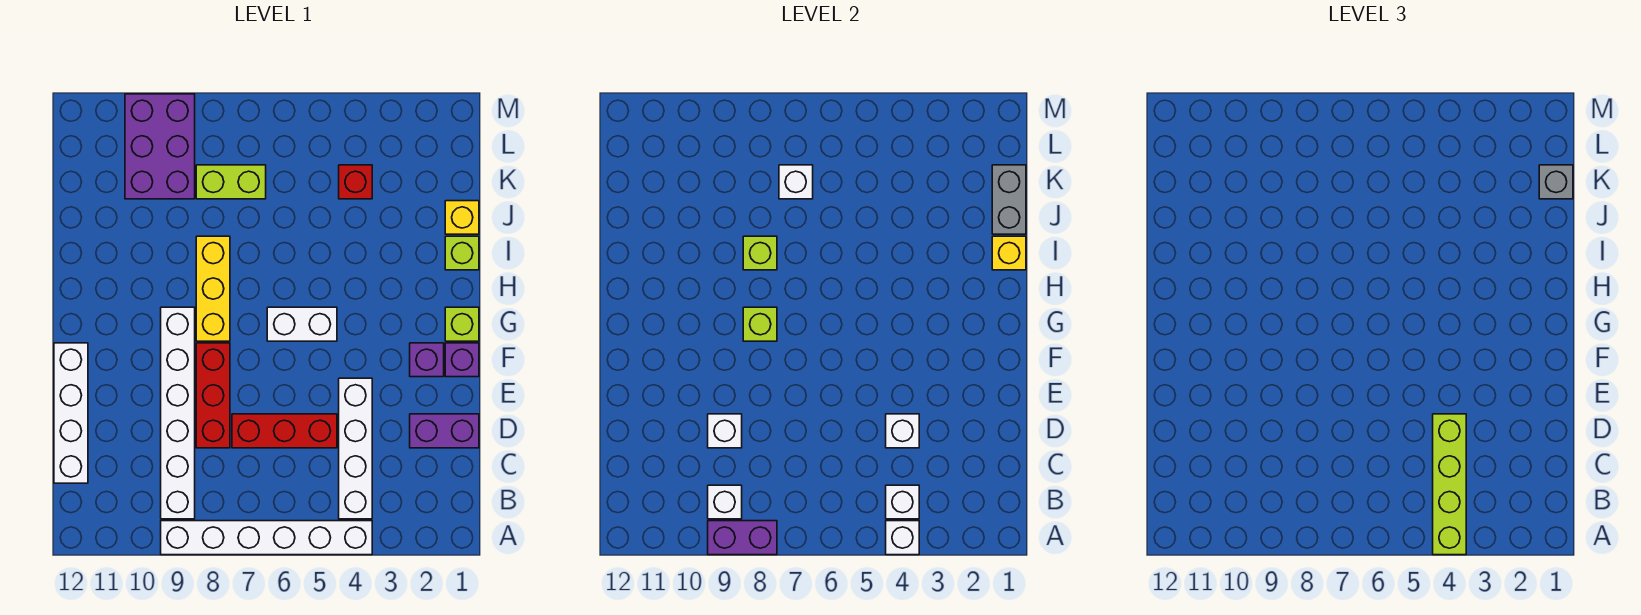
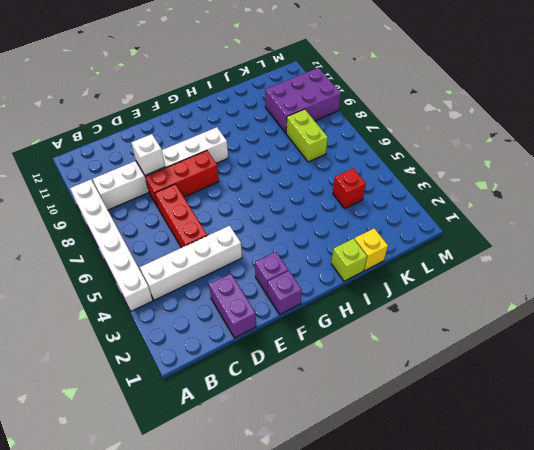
none -> white 1x4 brick [54,343,88,483]
none -> lime 1x1 brick [445,307,479,341]
none -> white 1x2 brick [267,307,337,341]
none -> yellow 1x3 brick [196,236,230,341]

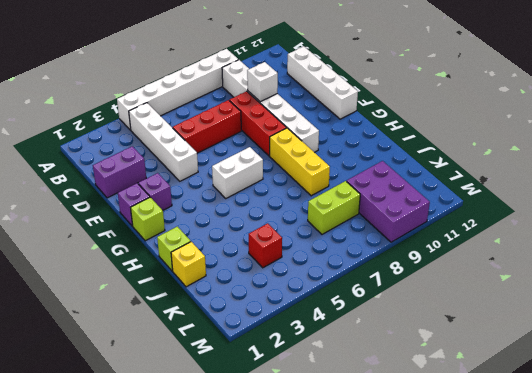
none -> white 1x1 brick [886,521,919,555]
none -> purple 1x2 brick [708,521,777,555]
none -> white 1x1 brick [886,485,919,519]
none -> white 1x1 brick [708,485,742,519]

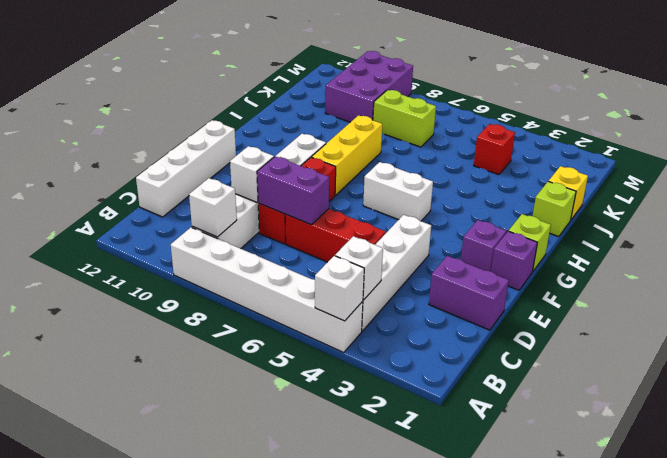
purple 1x2 brick [257,156,329,225] -> purple 1x2 brick moved to [708,521,777,555]
none -> white 1x1 brick [886,414,919,448]
none -> lime 1x1 brick [743,307,777,341]
none -> yellow 1x1 brick [992,236,1026,270]
none -> lime 1x1 brick [743,236,777,270]

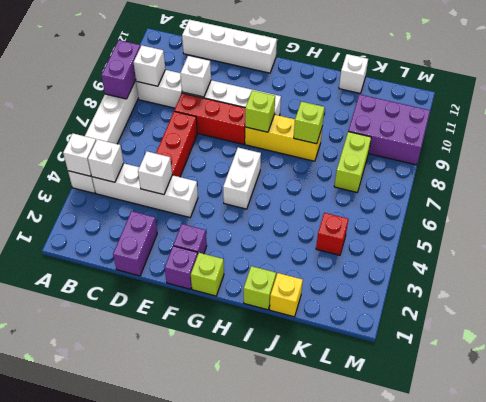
white 1x1 brick [339,54,368,93] -> white 1x1 brick moved to [779,165,813,199]
none -> yellow 1x1 brick [992,236,1026,270]
none -> grey 1x2 brick [992,165,1026,234]
none -> lime 1x4 brick [1433,414,1466,555]
none -> grey 1x1 brick [1539,165,1573,199]

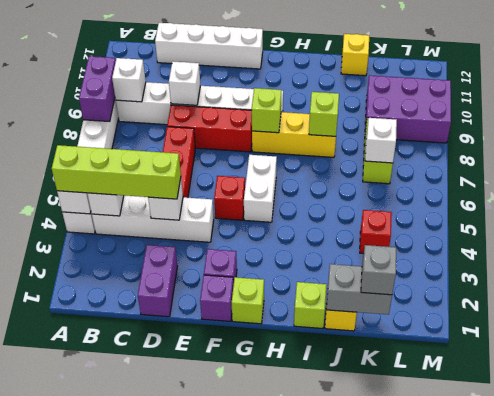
red 1x1 brick [214,176,245,220] -> none
yellow 1x1 brick [341,34,369,76] -> yellow 1x1 brick moved to [992,236,1026,270]

